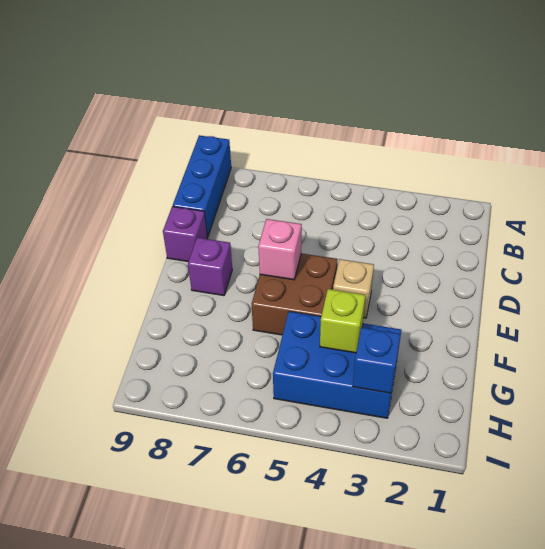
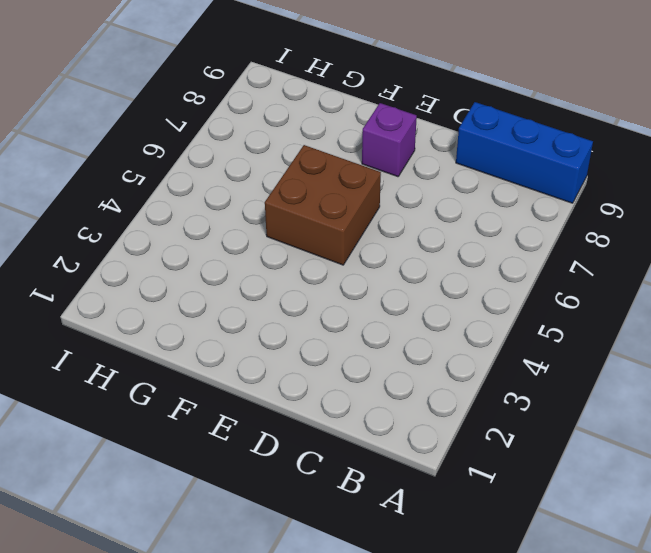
none -> purple 1x1 brick [163,207,207,262]
none -> tan 1x1 brick [333,259,374,318]

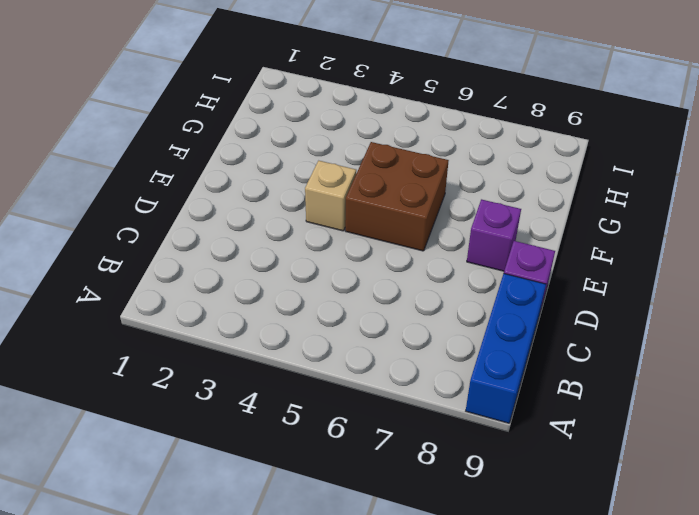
none -> blue 2x3 brick [273,312,401,418]
none -> pink 1x1 brick [258,219,302,280]

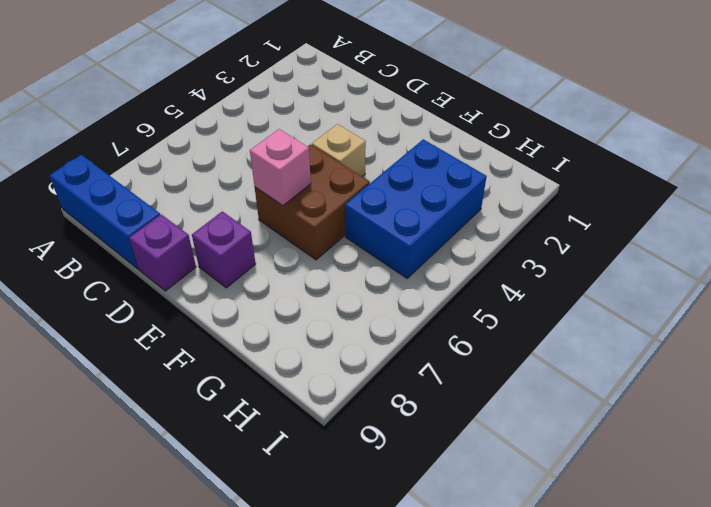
none -> lime 1x1 brick [320,289,365,353]
none -> blue 1x1 brick [353,327,401,393]

